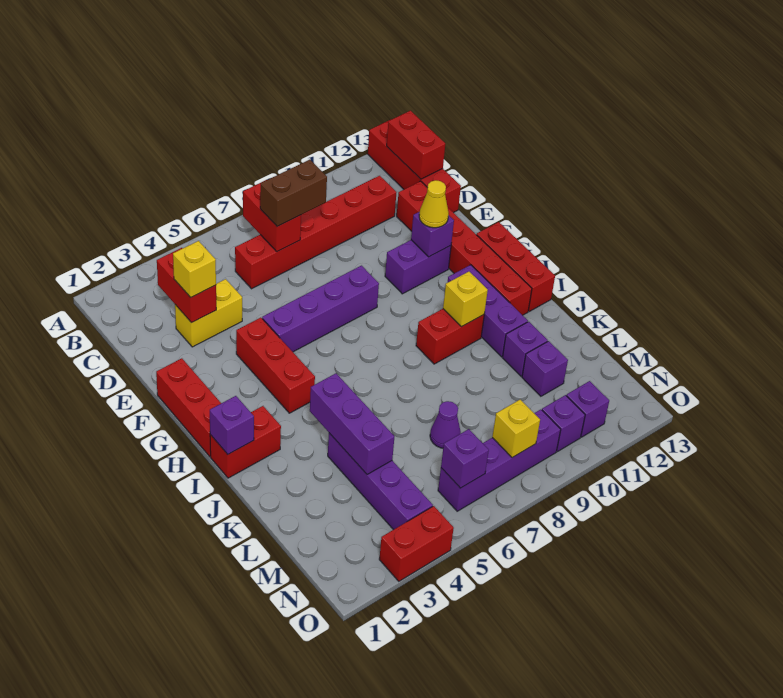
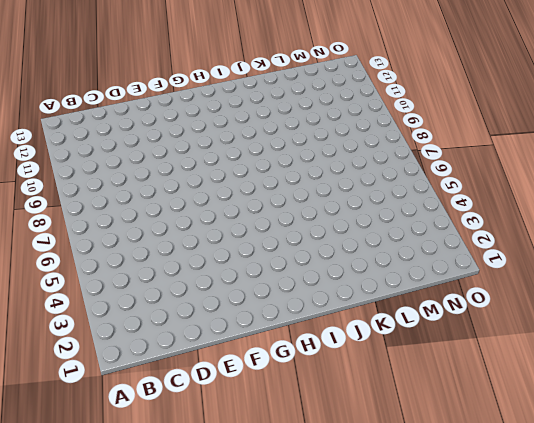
none -> red 1x4 brick [368,120,461,213]
none -> red 1x6 brick [235,176,396,289]
none -> yellow 1x2 brick [175,279,242,347]
none -> red 1x6 brick [397,181,532,315]

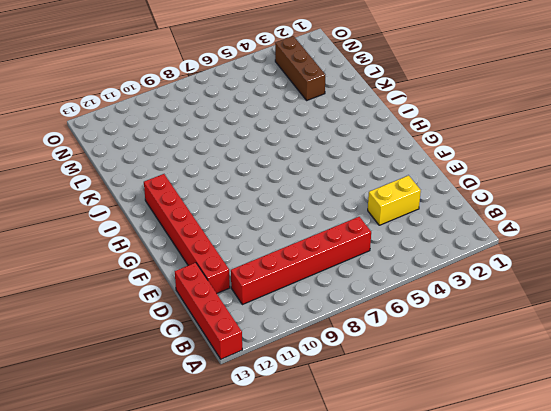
brown 1x3 brick [275,36,325,100] -> none
none -> red 1x3 brick [156,358,221,457]
none -> red 1x3 brick [236,318,315,413]
none -> purple 1x4 brick [262,266,379,352]
none -> purple 1x2 brick [385,240,451,294]

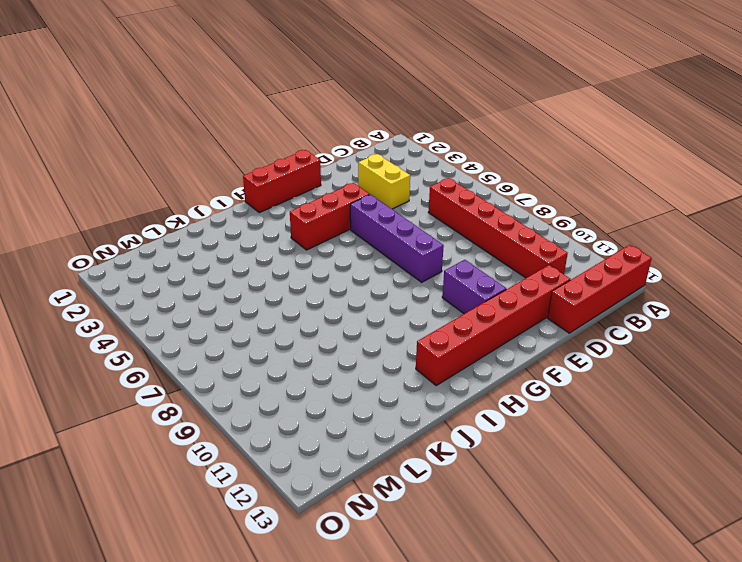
none -> red 1x3 brick [477,222,555,311]
none -> purple 1x3 brick [448,265,528,357]
none -> red 1x2 brick [210,406,281,478]
none -> red 1x2 brick [416,309,484,364]

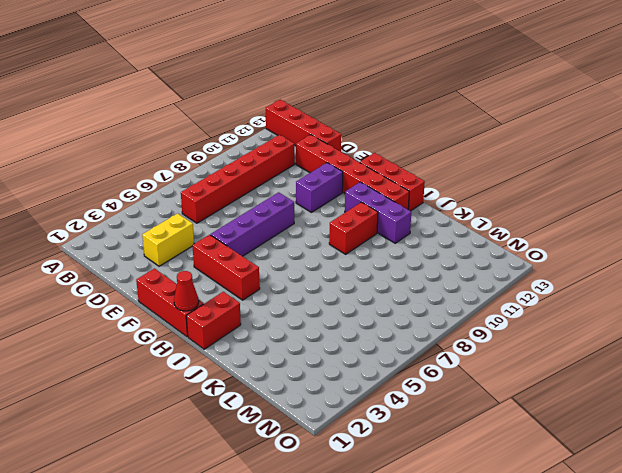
red 1x1 cone [174,271,199,311] -> none
none -> purple 1x4 brick [328,433,433,530]
none -> purple 1x1 brick [502,322,548,376]
none -> purple 1x1 cone [430,401,461,448]
none -> purple 1x1 brick [522,341,568,396]

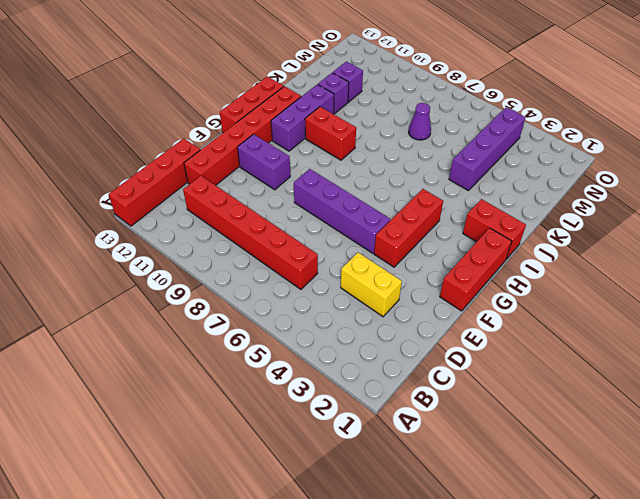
none -> purple 1x4 brick [438,410,561,511]
none -> purple 1x1 brick [542,395,585,452]
none -> purple 1x1 brick [566,381,609,437]
none -> red 1x2 brick [379,506,454,581]

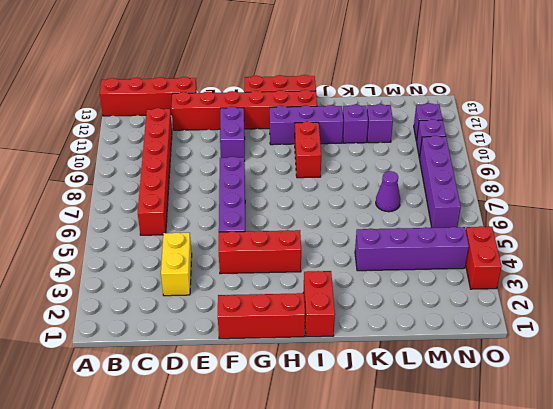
none -> red 1x2 brick [243,180,301,251]
none -> red 1x2 brick [387,111,445,179]
none -> red 1x2 brick [157,248,216,323]
none -> purple 1x1 brick [411,212,454,257]

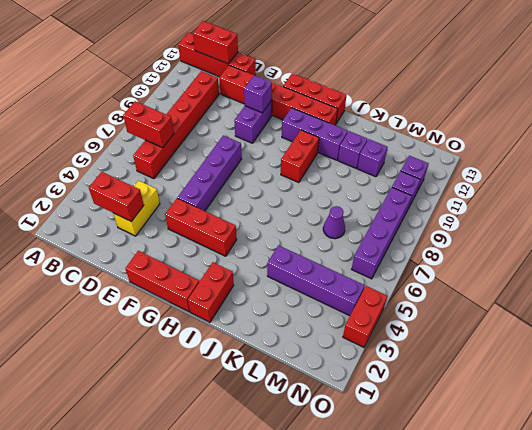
none -> purple 1x1 brick [210,396,254,454]
none -> yellow 1x1 brick [443,272,488,327]
none -> purple 1x3 brick [310,373,394,475]
none -> purple 1x1 brick [441,429,489,488]

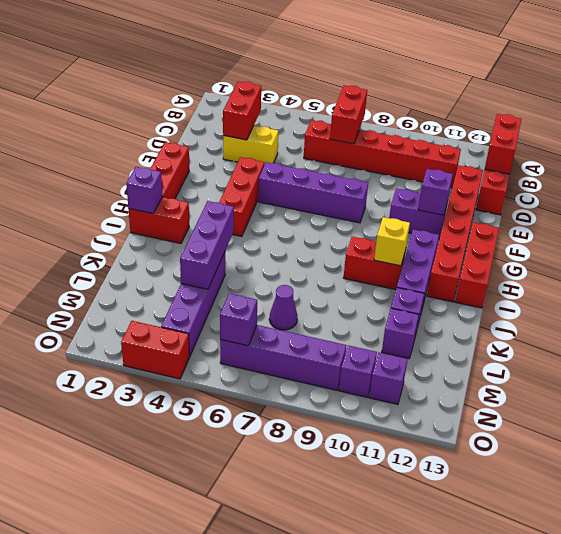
none -> yellow 1x1 brick [492,400,540,458]
none -> brown 1x2 brick [260,160,327,226]
none -> yellow 1x1 brick [173,241,216,297]
none -> yellow 1x1 cone [419,180,449,228]

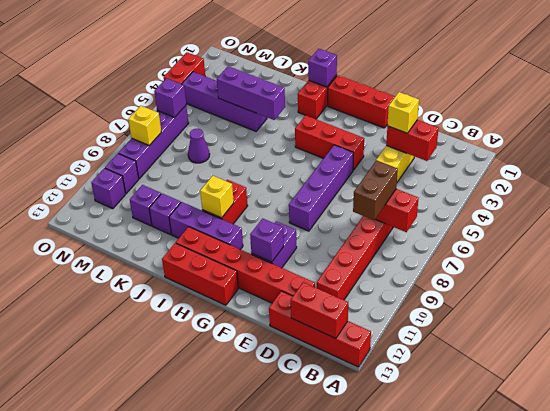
none -> yellow 1x1 cone [419,180,449,228]

